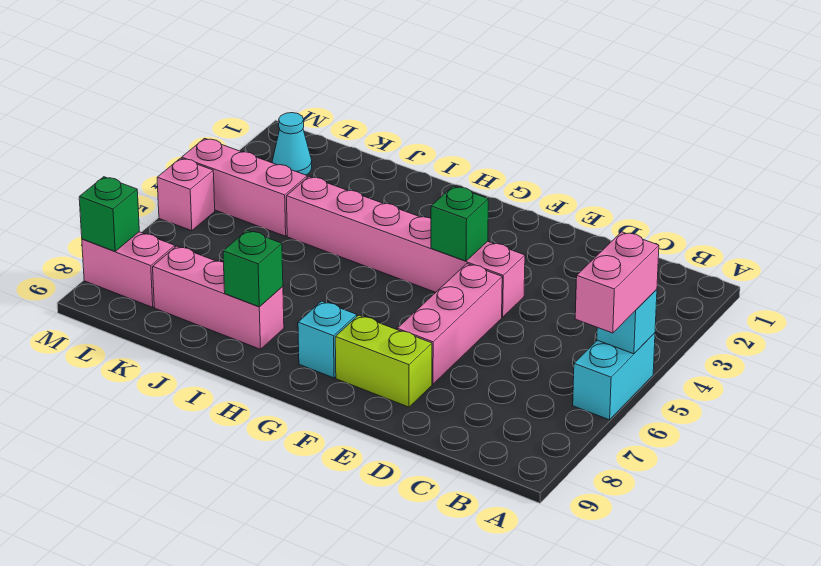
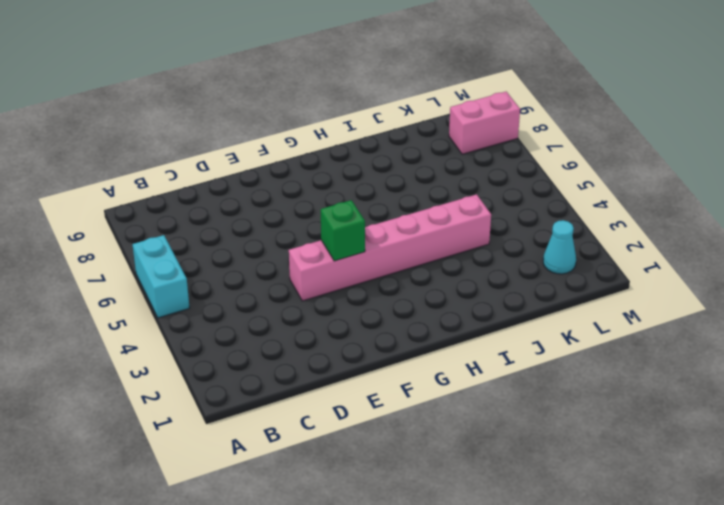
none -> pink 1x3 brick [397,264,502,384]
none -> lime 1x2 brick [335,315,432,407]
none -> cyan 1x1 brick [298,301,357,378]

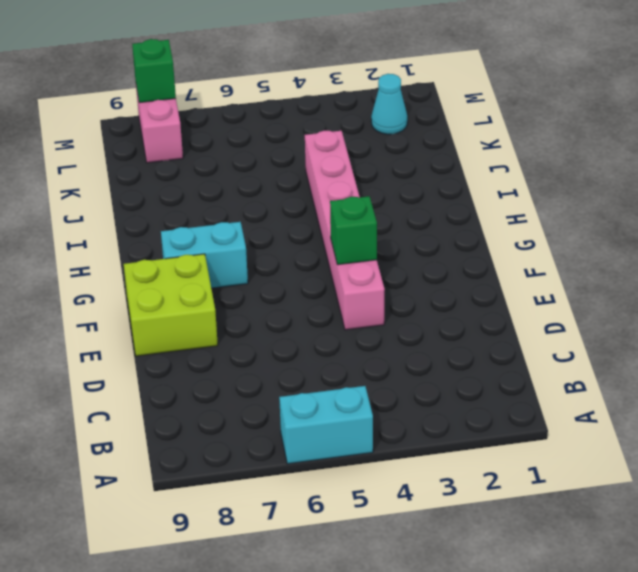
lime 2x2 brick [124,254,218,356] -> lime 1x2 brick [335,315,432,407]
cyan 1x2 brick [161,222,248,288] -> cyan 1x1 brick [298,301,357,378]
none -> pink 1x3 brick [397,264,502,384]
none -> pink 1x3 brick [153,246,284,349]
none -> pink 1x3 brick [182,138,307,236]

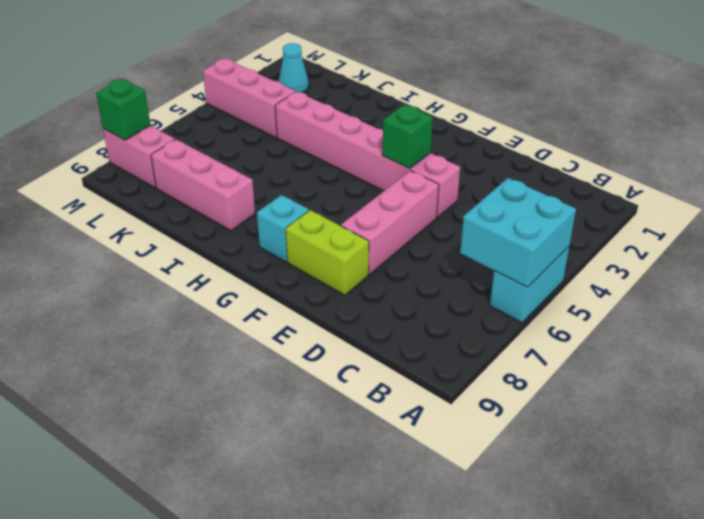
cyan 2x2 brick [460,178,576,287] -> cyan 1x1 brick [597,289,657,354]
none -> pink 1x1 brick [157,158,215,231]
none -> green 1x1 brick [223,230,283,307]
none -> pink 1x2 brick [575,232,659,333]

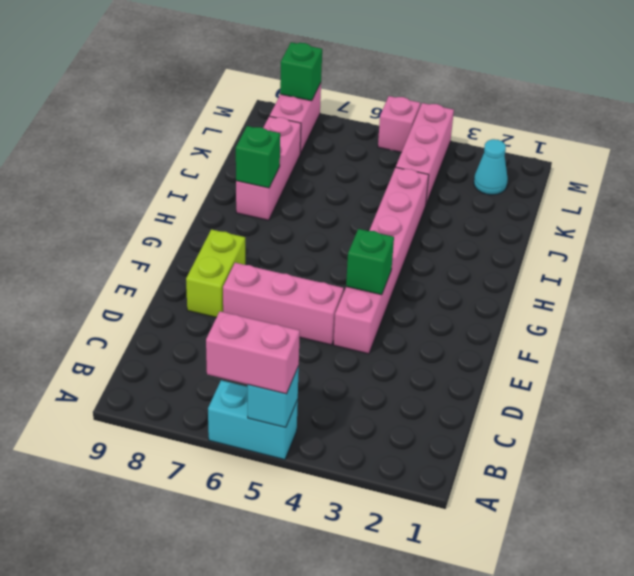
none -> cyan 1x1 brick [298,301,357,378]

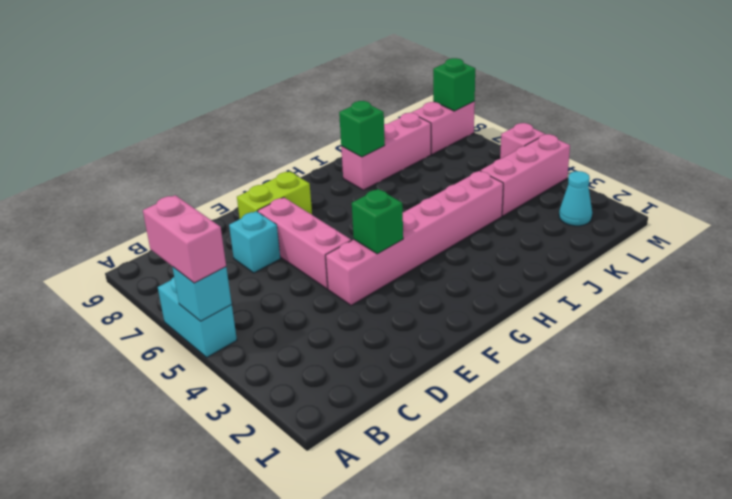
cyan 1x1 brick [229,211,280,273] -> cyan 1x1 brick moved to [298,301,357,378]

